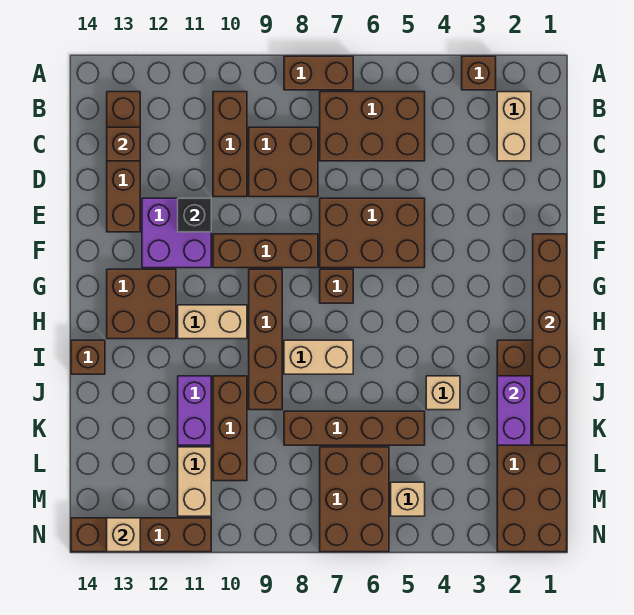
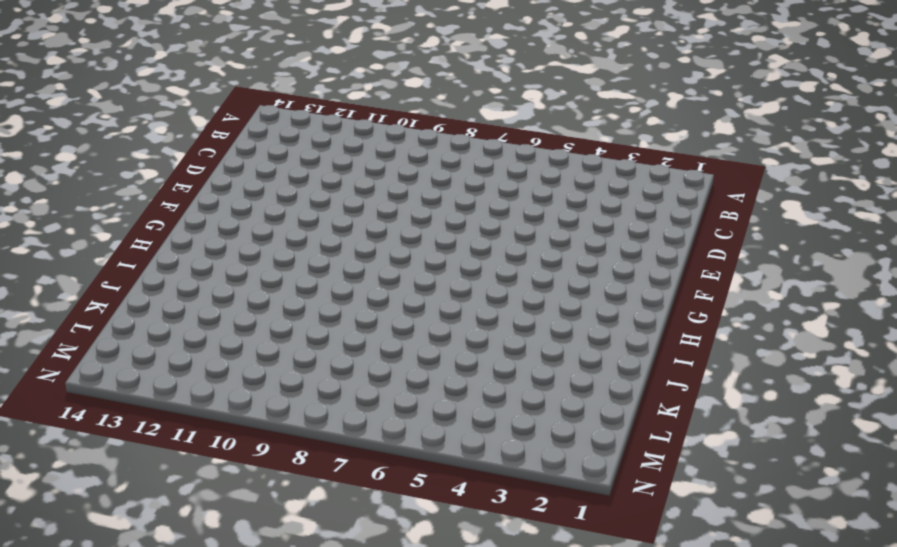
none -> brown 1x1 brick [462,56,496,90]
none -> brown 1x2 brick [284,56,353,90]
none -> tan 1x2 brick [497,92,531,161]
none -> brown 2x3 brick [320,92,425,161]

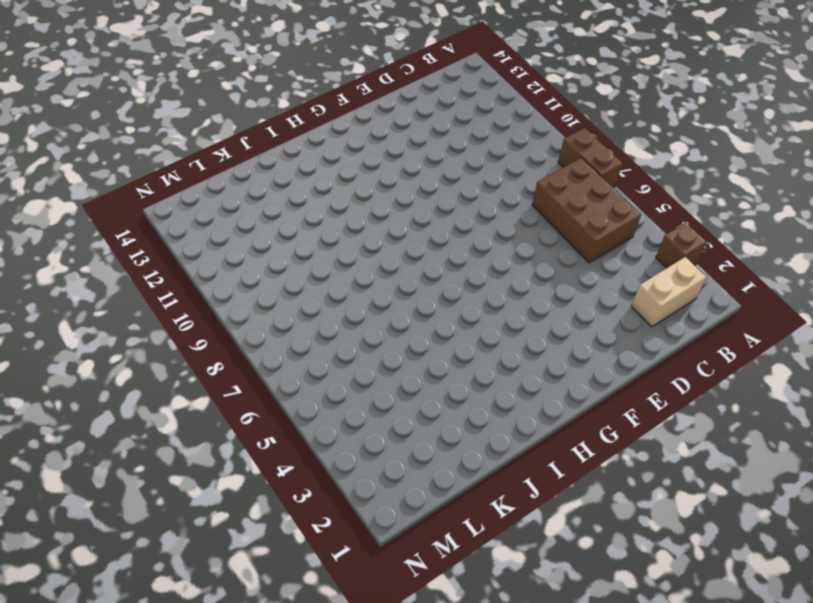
none -> brown 1x3 brick [213,92,247,197]
none -> brown 1x4 brick [107,92,140,232]
none -> brown 2x2 brick [249,127,318,197]
none -> brown 2x3 brick [320,198,425,268]

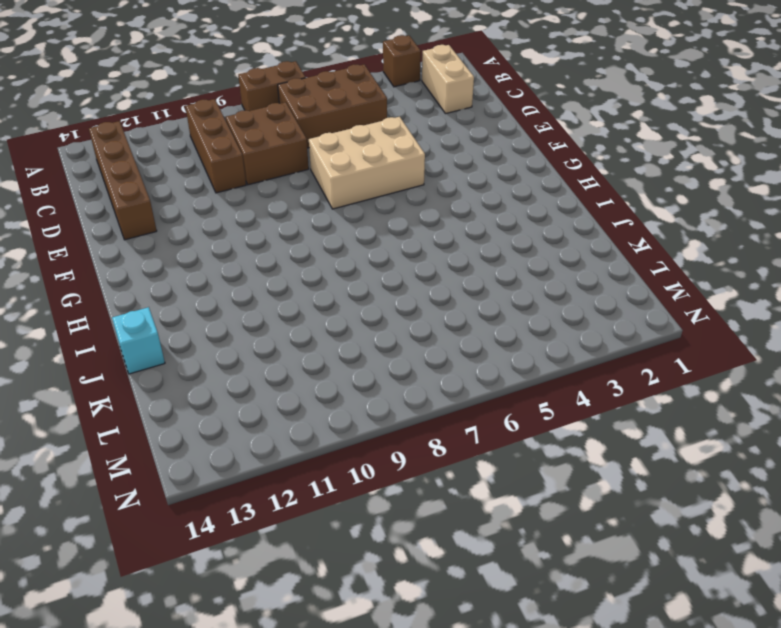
tan 2x3 brick [309,117,425,209] -> brown 2x3 brick [320,198,425,268]
cyan 1x1 brick [112,307,165,374] -> none
none -> purple 2x2 brick [142,198,211,268]
none -> brown 1x3 brick [213,234,318,268]
none -> brown 1x1 brick [320,269,353,303]
none -> brown 1x4 brick [249,269,282,410]

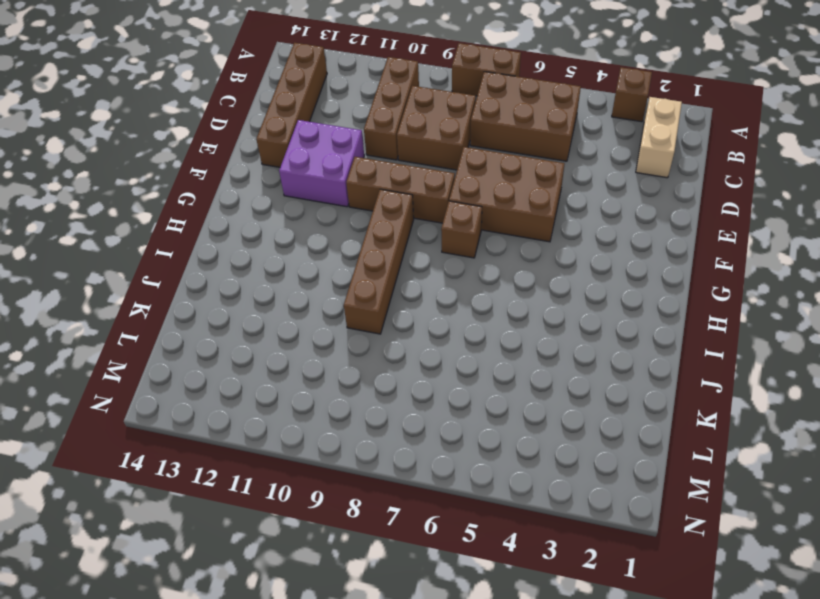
none -> brown 2x2 brick [107,269,176,339]
none -> tan 1x2 brick [178,305,247,339]
none -> brown 2x6 brick [497,340,567,552]
none -> tan 1x2 brick [284,340,353,374]

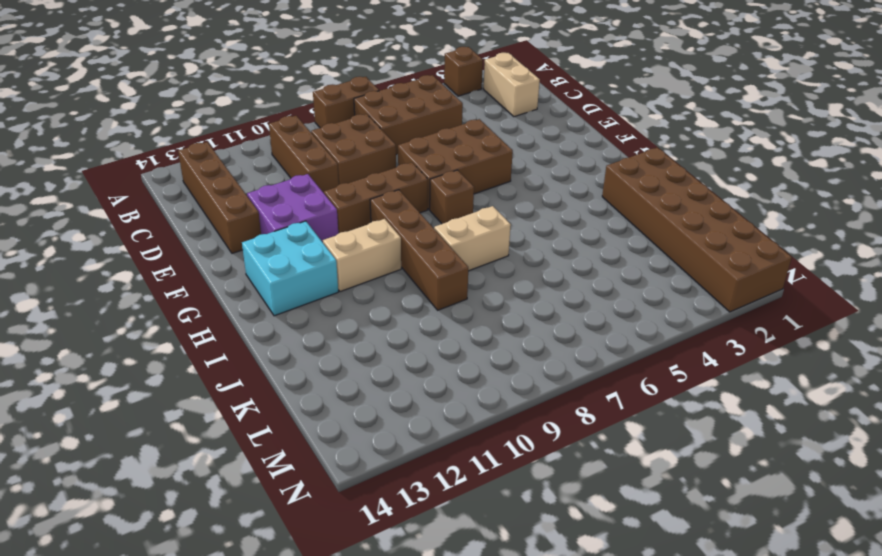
cyan 2x2 brick [242,221,338,316] -> brown 2x2 brick [107,269,176,339]
none -> brown 1x1 brick [71,340,105,374]
none -> tan 1x1 brick [426,376,460,410]
none -> brown 1x3 brick [213,376,247,481]
none -> purple 1x2 brick [178,376,211,445]

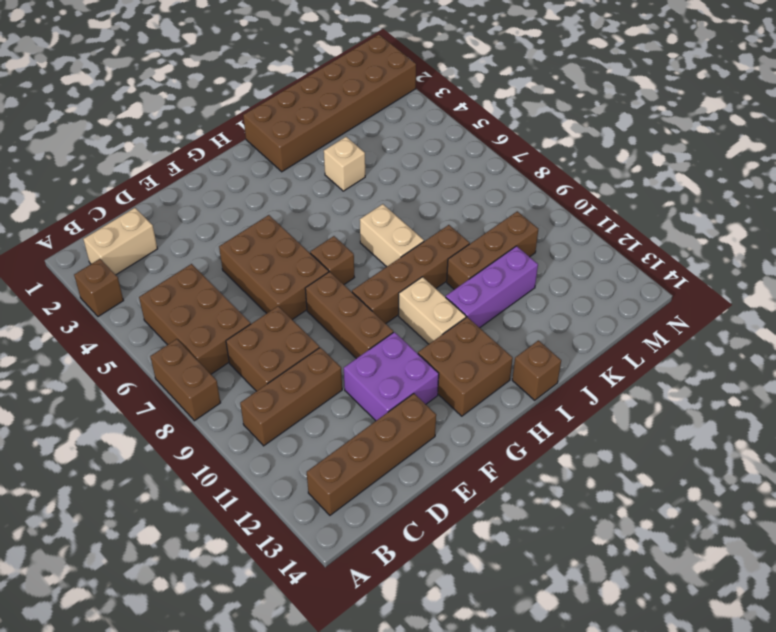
purple 1x3 brick [446,246,538,328] -> purple 1x2 brick [178,376,211,445]
none -> brown 1x4 brick [284,411,425,445]
none -> brown 2x3 brick [320,447,389,552]
none -> tan 1x2 brick [178,447,211,516]
none -> tan 1x1 brick [391,482,425,516]

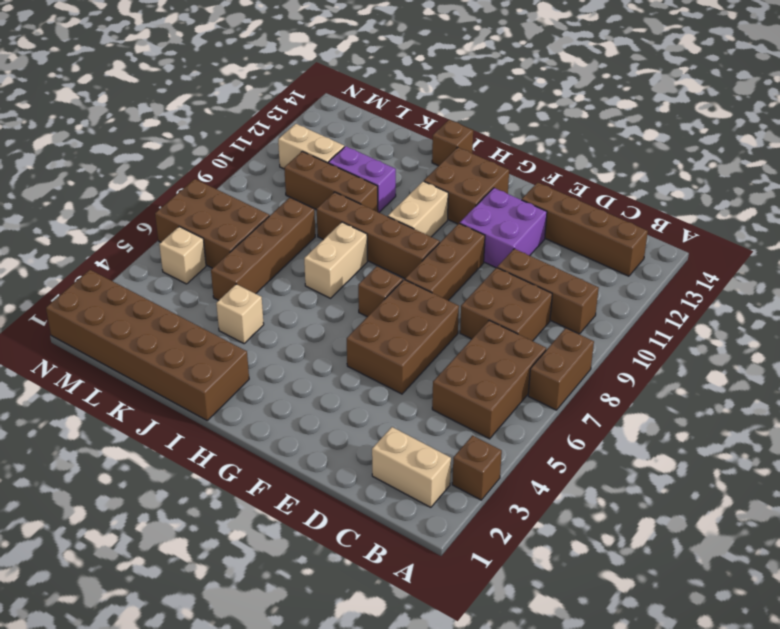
none -> brown 1x4 brick [71,518,211,552]
none -> brown 1x1 brick [107,127,140,161]
none -> black 1x1 brick [178,198,211,232]
none -> brown 1x6 brick [533,234,567,445]

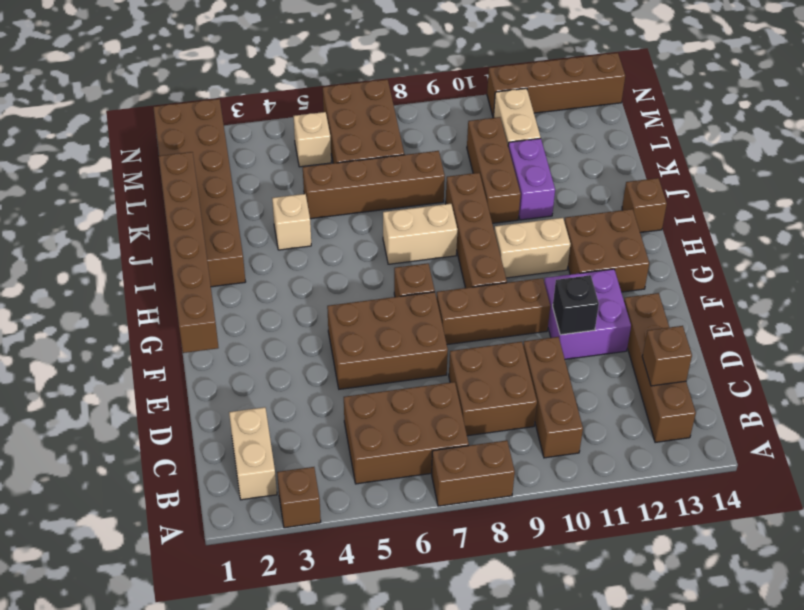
none -> purple 1x2 brick [497,376,531,445]
none -> tan 1x1 brick [107,518,140,552]

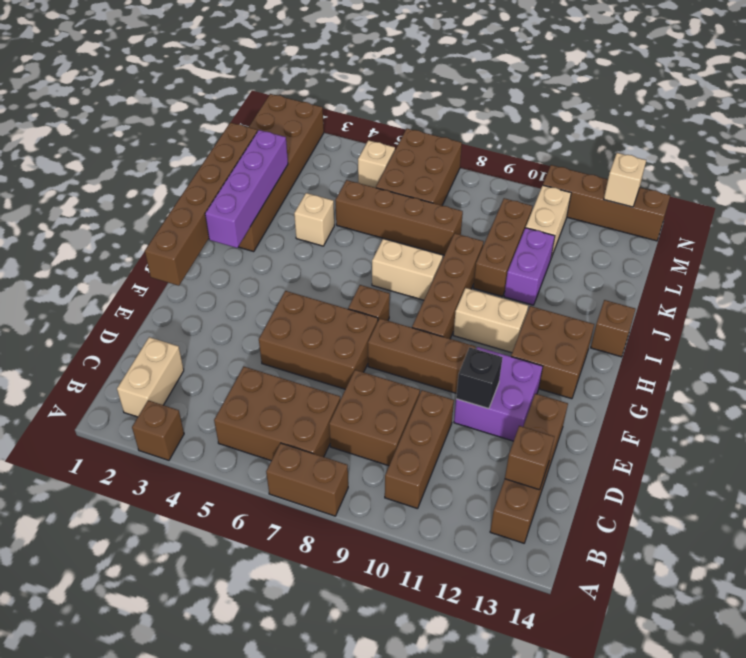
purple 1x4 brick [205,130,288,248] -> purple 1x2 brick [497,376,531,445]

